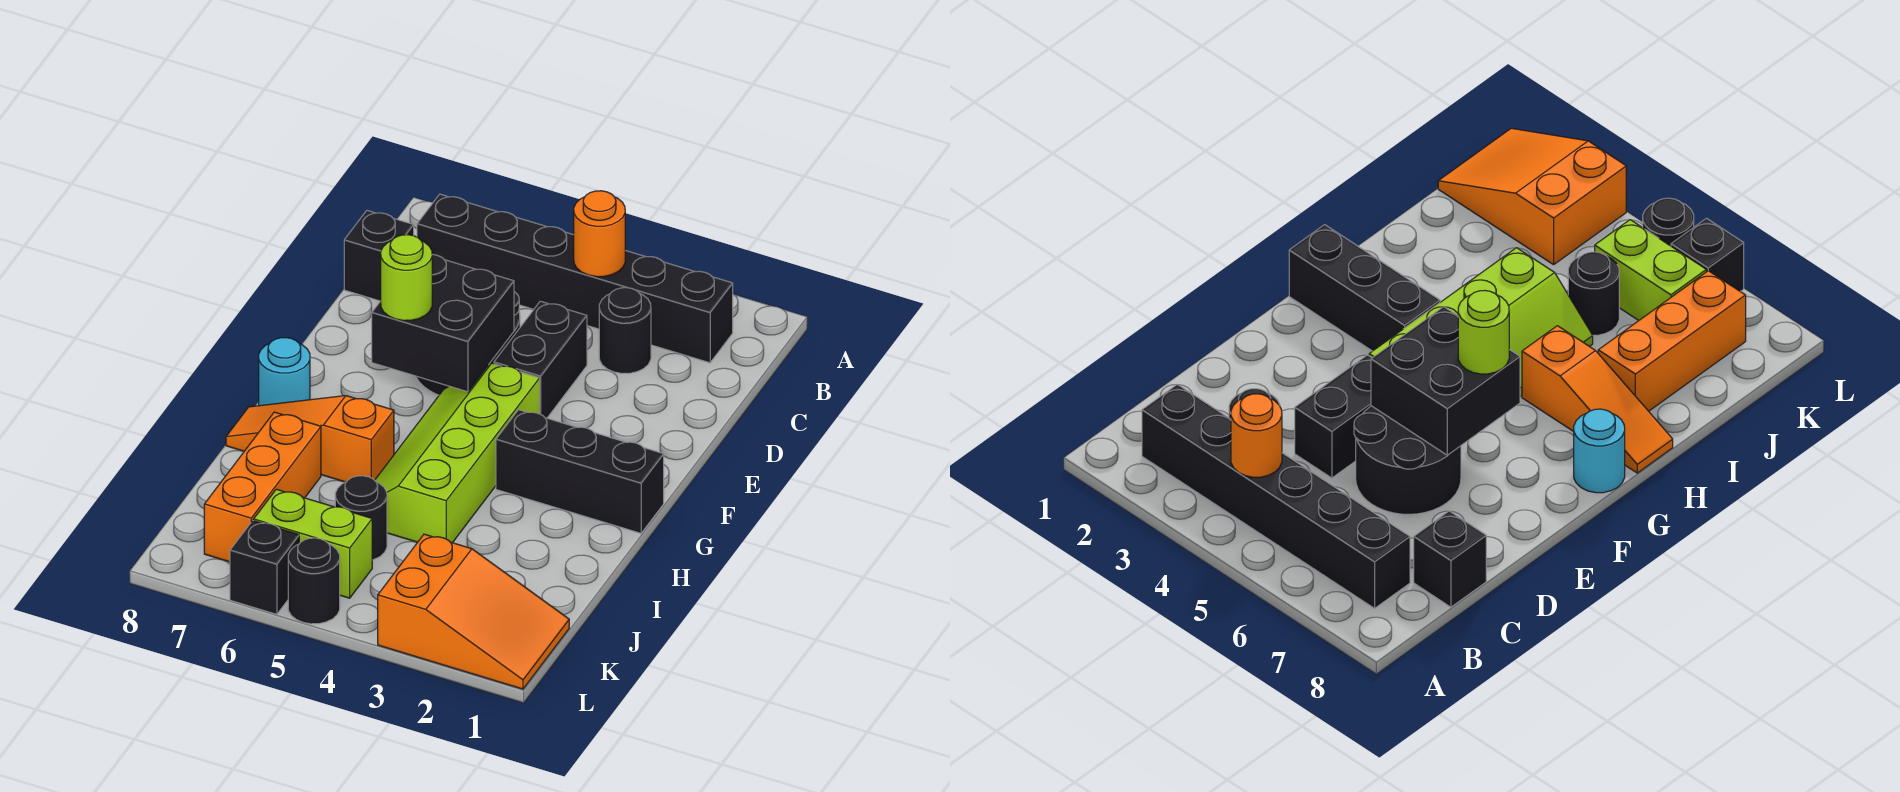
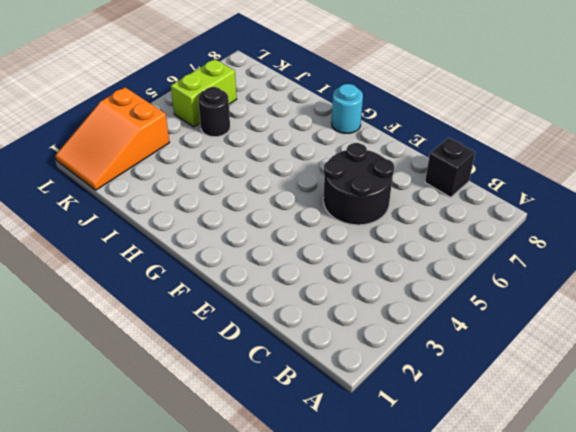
none -> black 1x6 brick [417,194,733,363]
none -> black 1x1 round brick [599,288,651,373]
none -> black 1x2 brick [494,301,587,418]

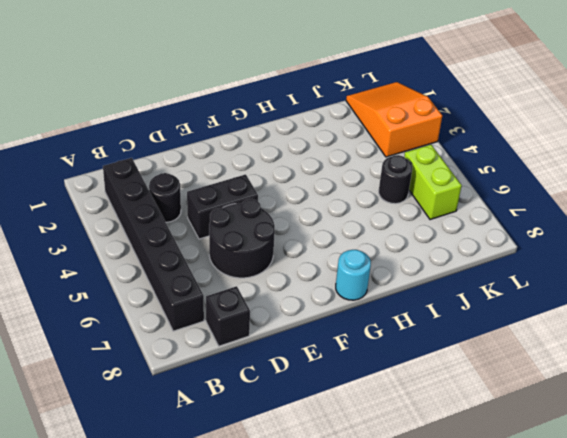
none -> lime 2x4 slope [375,363,540,543]
none -> black 1x3 brick [496,410,664,533]
none -> orange 1x3 slope [226,396,394,482]

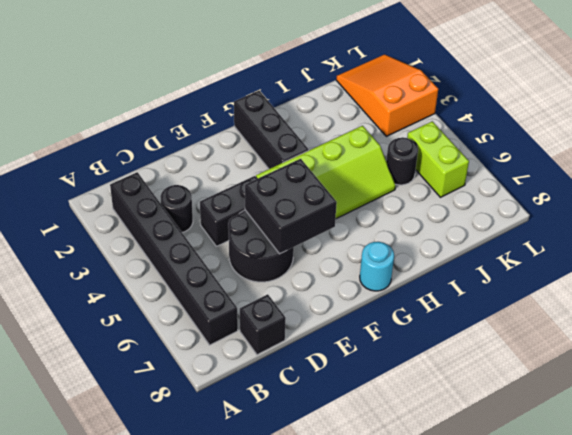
none -> orange 1x3 slope [226,396,394,482]
none -> orange 1x3 brick [204,412,321,562]
none -> black 1x1 round brick [288,538,340,624]

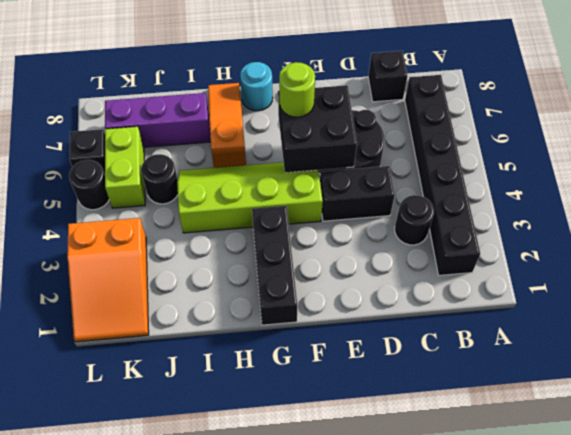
purple 1x3 brick [105,93,211,147] -> orange 1x3 brick [204,412,321,562]
none -> orange 1x1 round brick [574,191,625,277]

